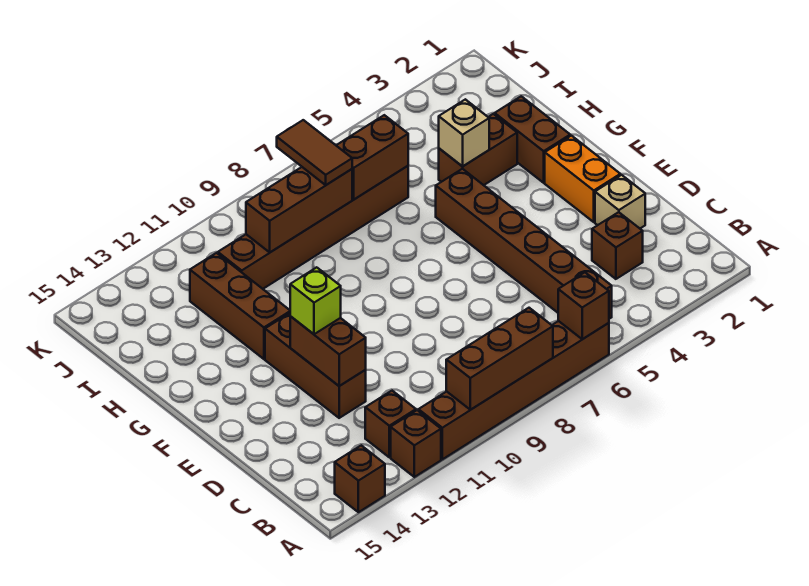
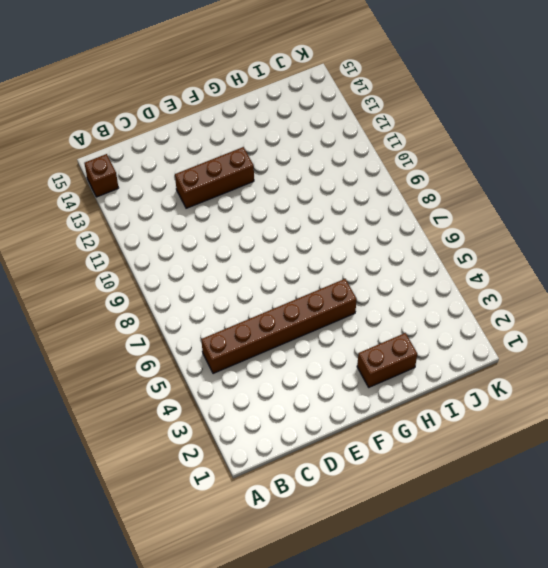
none -> brown 1x6 brick [418,321,609,459]
none -> brown 1x1 brick [391,410,441,477]
none -> brown 1x1 brick [365,391,416,457]

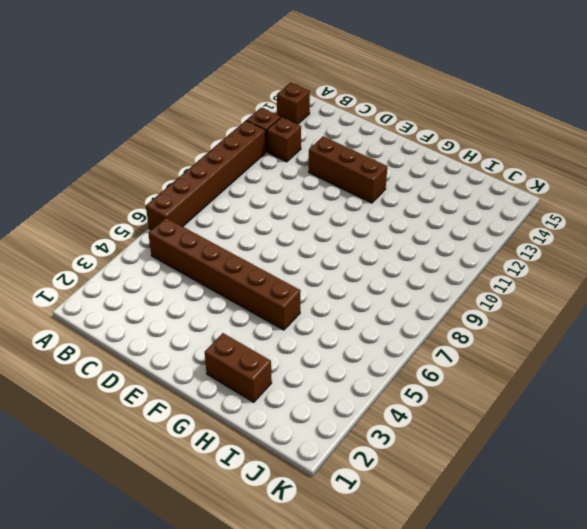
none -> brown 1x1 brick [592,212,643,279]
none -> tan 1x1 brick [595,175,645,228]
none -> orange 1x2 brick [545,136,620,222]

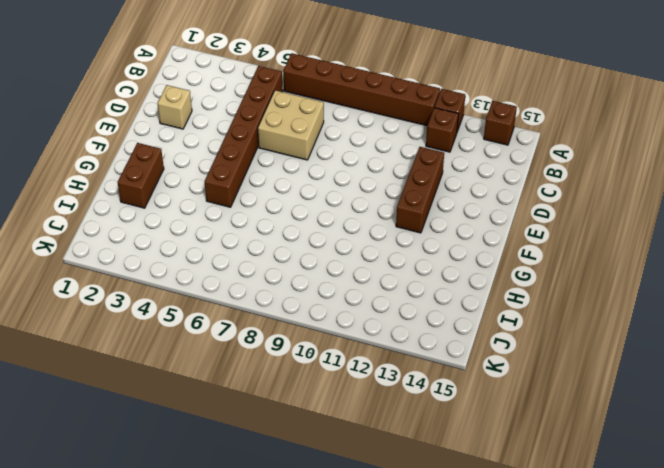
tan 2x2 brick [258,90,324,160] -> none
none -> brown 1x1 brick [592,212,643,279]
none -> orange 1x2 brick [545,136,620,222]
none -> brown 1x3 brick [190,253,290,359]

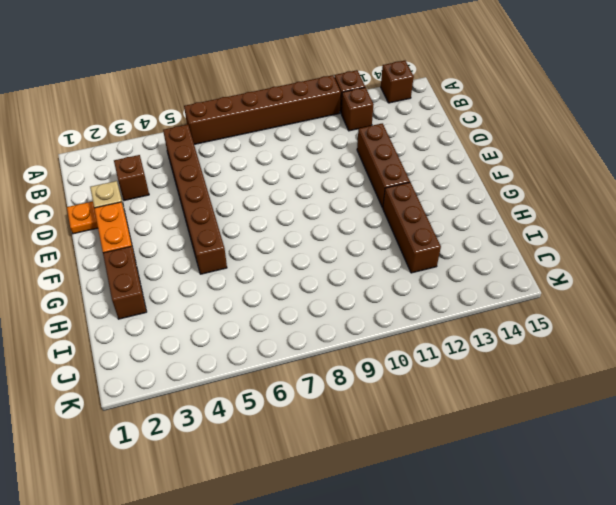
orange 1x1 plate [67,201,98,234] -> none
none -> brown 1x2 brick [439,114,517,185]
none -> brown 1x6 brick [218,166,408,289]
none -> brown 1x1 brick [558,272,609,339]

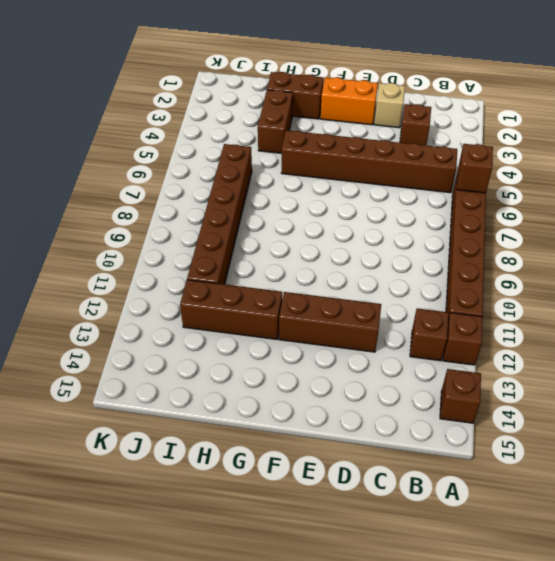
none -> brown 1x3 brick [446,308,553,410]
none -> brown 1x2 brick [290,316,366,386]
none -> tan 1x1 brick [439,99,489,166]

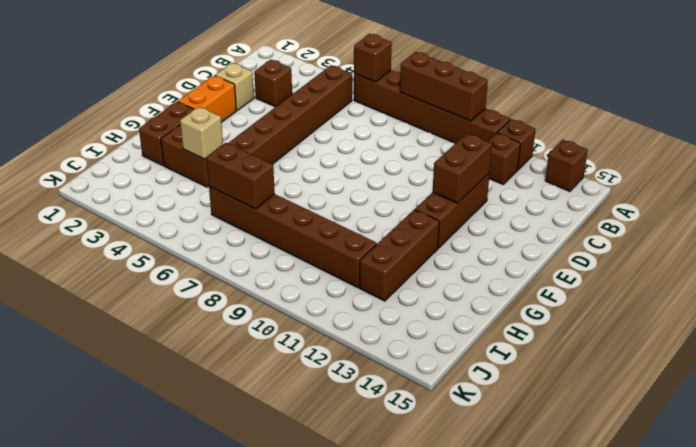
none -> brown 1x3 brick [246,167,352,252]
none -> lime 1x1 brick [290,267,341,334]
none -> brown 1x2 tile [277,120,352,185]

